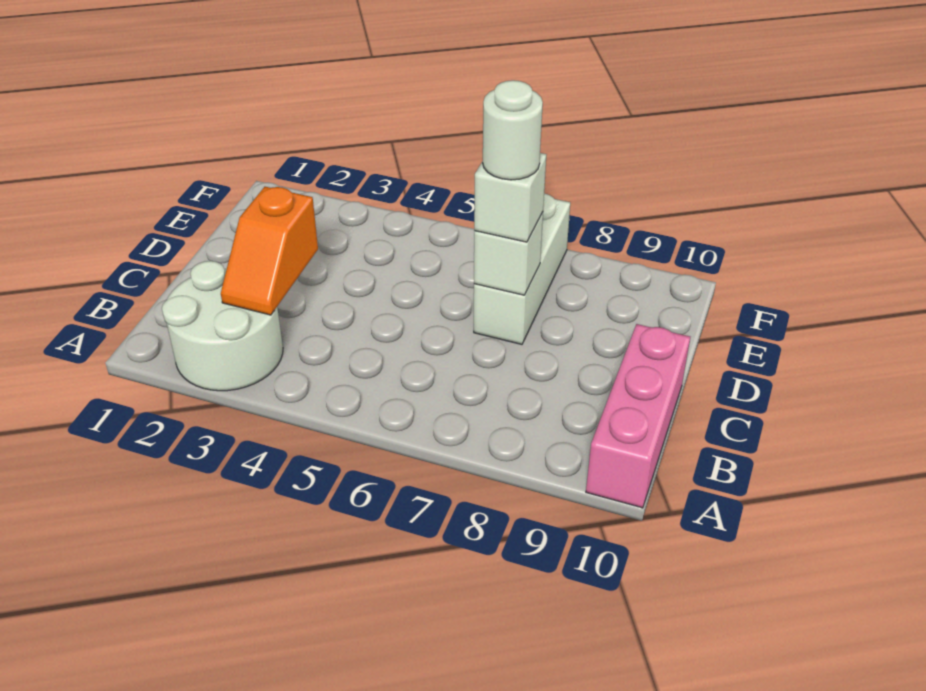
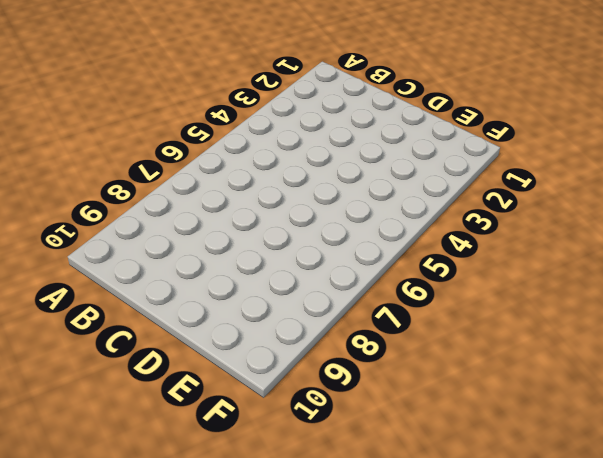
none -> white 2x2 round brick [162,261,283,391]
none -> pink 1x3 brick [586,324,690,508]

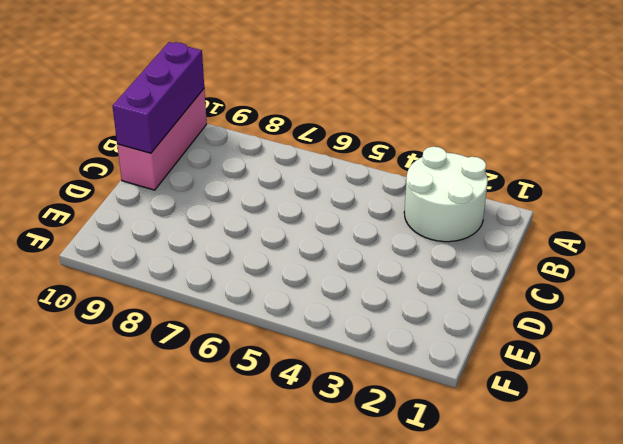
purple 1x3 brick [113,42,204,153] -> none
none -> white 1x3 brick [474,193,570,344]
none -> orange 1x2 slope [221,187,318,315]

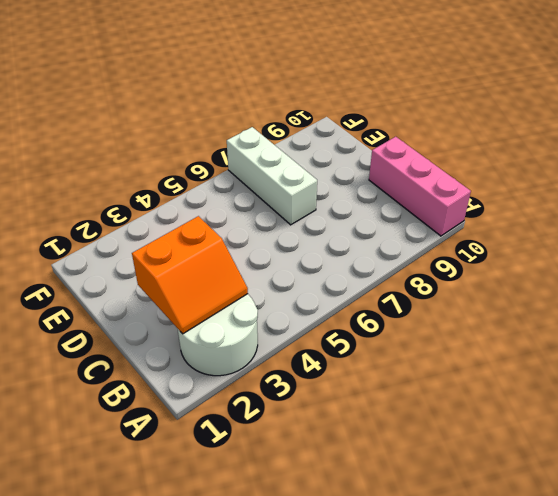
orange 2x2 slope [132,216,248,334] -> orange 1x2 slope [221,187,318,315]
none -> white 1x1 brick [474,212,543,295]
none -> white 1x1 brick [474,153,546,242]

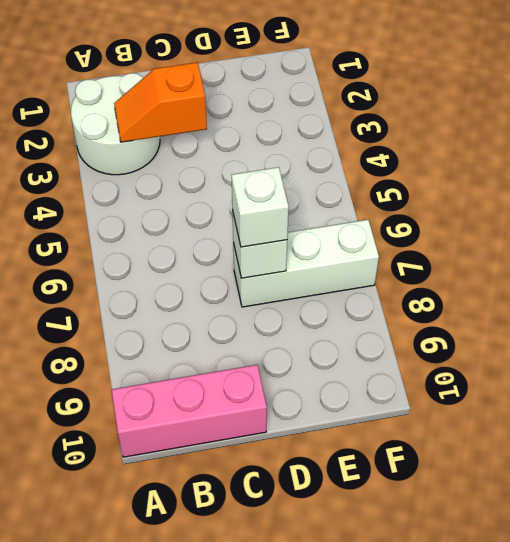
none -> white 1x1 round brick [483,80,543,180]

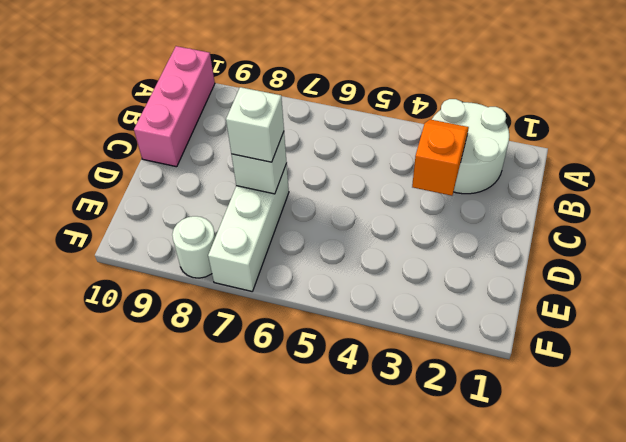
white 1x1 round brick [172,216,215,278] -> white 1x1 round brick moved to [483,80,543,180]

